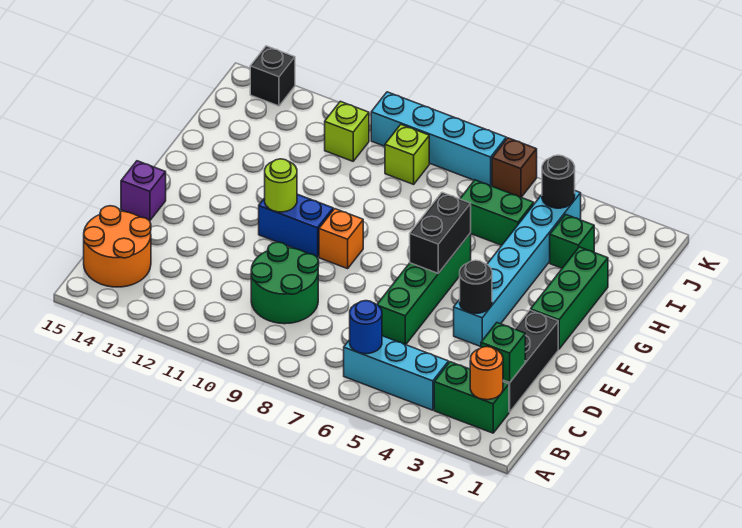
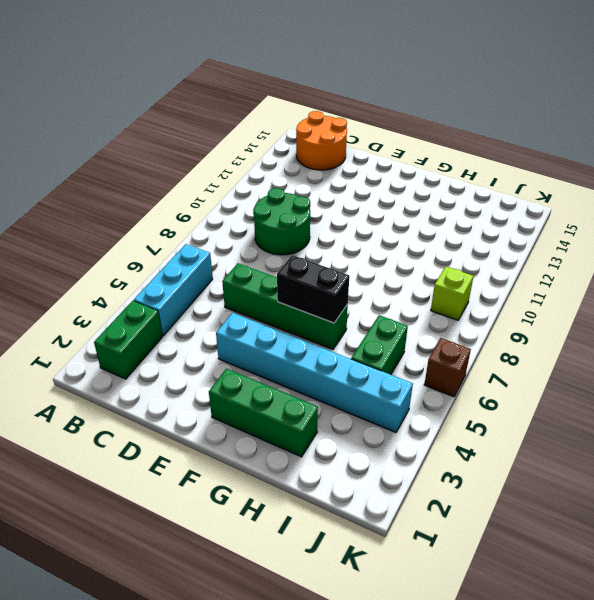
none -> black 1x3 brick [503,310,558,412]
none -> purple 1x1 brick [121,161,166,221]
none -> orange 1x1 brick [319,209,363,269]

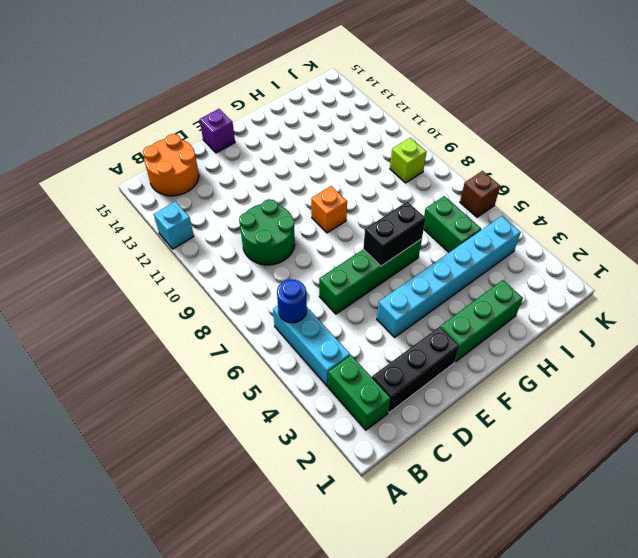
cyan 1x1 brick [154,202,194,249] -> none
none -> blue 1x2 brick [259,194,333,257]
none -> green 1x1 brick [550,214,594,268]
none -> lime 1x1 brick [325,101,369,161]

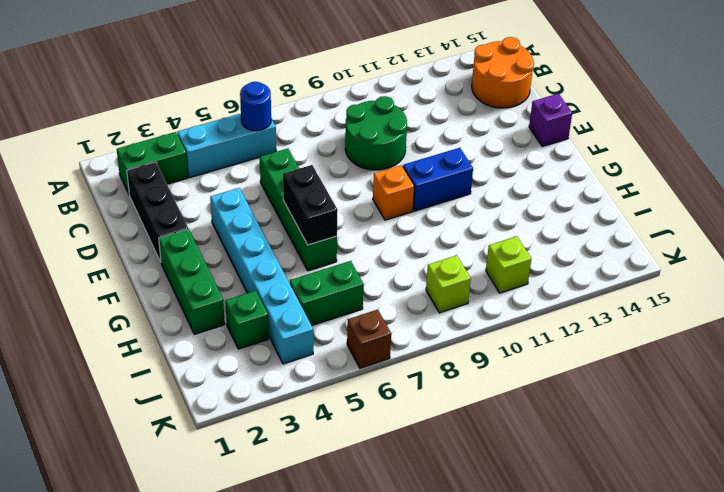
none -> cyan 1x4 brick [371,92,506,186]
none -> black 1x1 brick [250,46,295,106]
none -> orange 1x1 round brick [470,347,503,400]

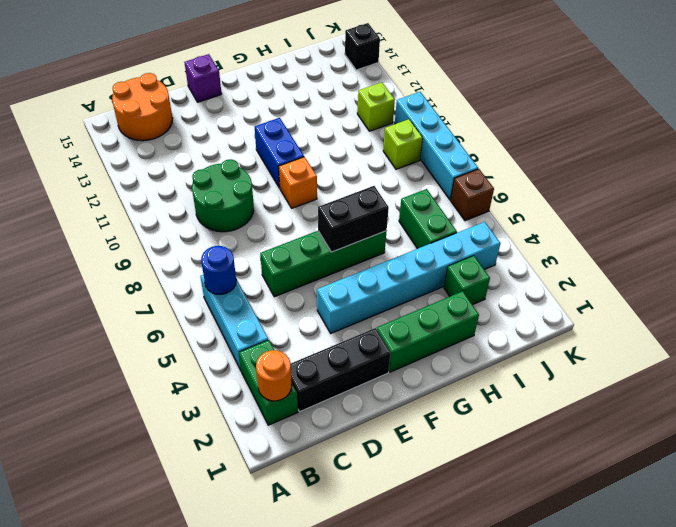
none -> green 1x1 brick [481,323,525,383]
none -> black 1x1 round brick [460,260,492,313]
none -> lime 1x1 round brick [265,159,297,212]

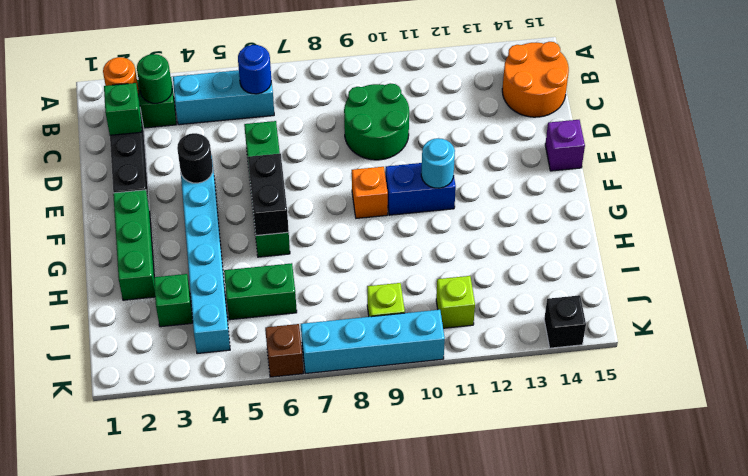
green 1x1 round brick [137,54,172,103] -> none
cyan 1x1 round brick [421,138,455,188] -> lime 1x1 round brick [265,159,297,212]
none -> black 1x1 round brick [542,155,575,208]

